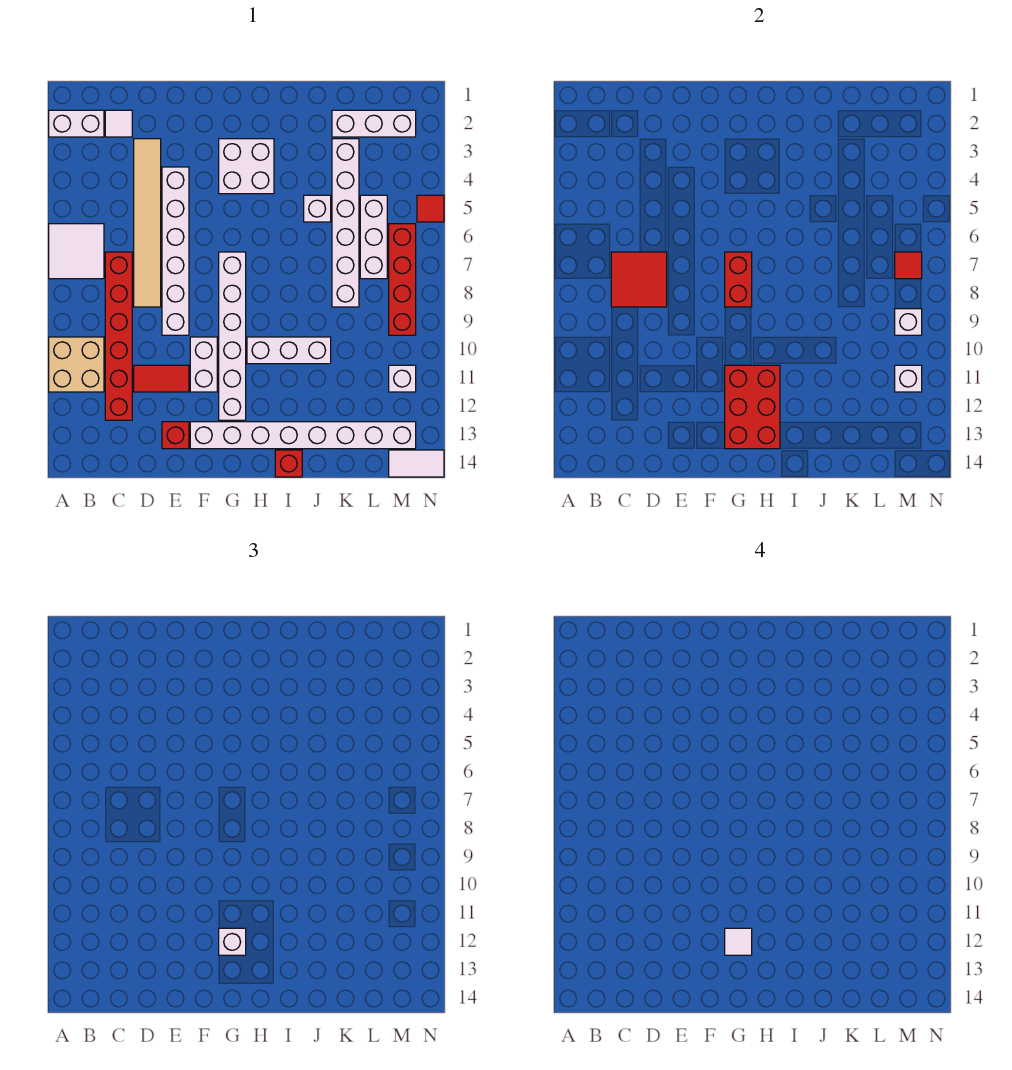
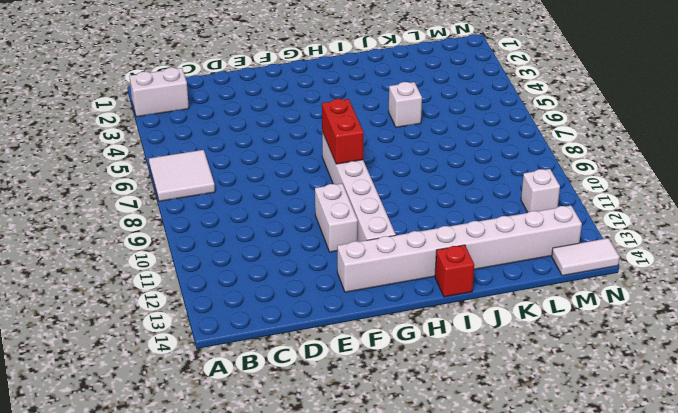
none -> tan 2x2 brick [49,337,104,392]
none -> white 1x1 tile [105,110,132,137]
none -> red 1x6 brick [105,252,132,420]
none -> tan 1x6 tile [134,139,161,307]

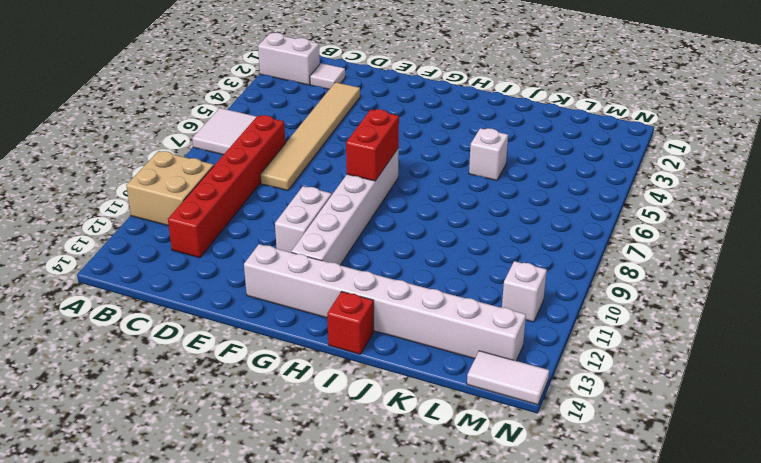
none -> red 1x2 tile [134,365,189,392]
none -> white 1x6 brick [162,167,189,335]
none -> red 1x1 brick [162,422,189,449]
none -> white 2x2 brick [219,139,274,194]

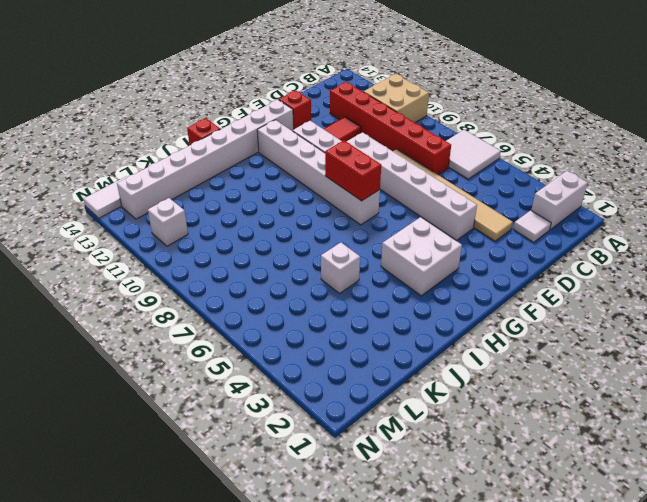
none -> white 1x3 brick [247,337,331,364]
none -> white 1x3 brick [332,110,416,137]
none -> white 1x6 brick [332,139,359,307]
none -> white 1x3 brick [360,195,387,279]

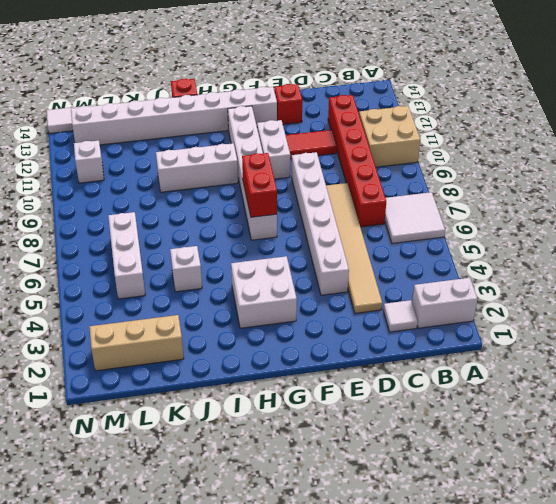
tan 1x3 brick [90,315,184,371] -> white 1x3 brick [332,110,416,137]
none -> white 1x6 brick [332,139,359,307]
none -> red 1x4 brick [389,224,416,335]
none -> red 1x1 tile [417,195,444,222]
none -> red 2x2 tile [611,252,667,307]

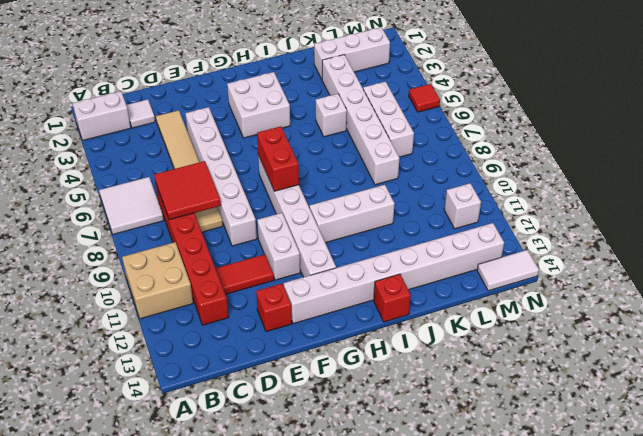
none -> red 1x4 brick [389,224,416,335]
none -> red 2x3 brick [725,365,780,449]
none -> red 1x1 tile [895,252,922,279]
none -> white 1x1 brick [895,309,922,335]

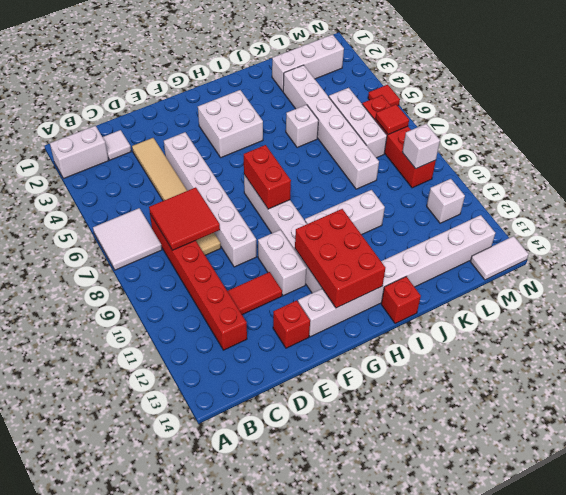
none -> tan 2x2 brick [49,337,104,392]
none -> white 1x1 brick [895,365,922,392]
none -> white 1x1 brick [219,928,246,955]
none -> white 1x1 tile [725,928,752,955]

